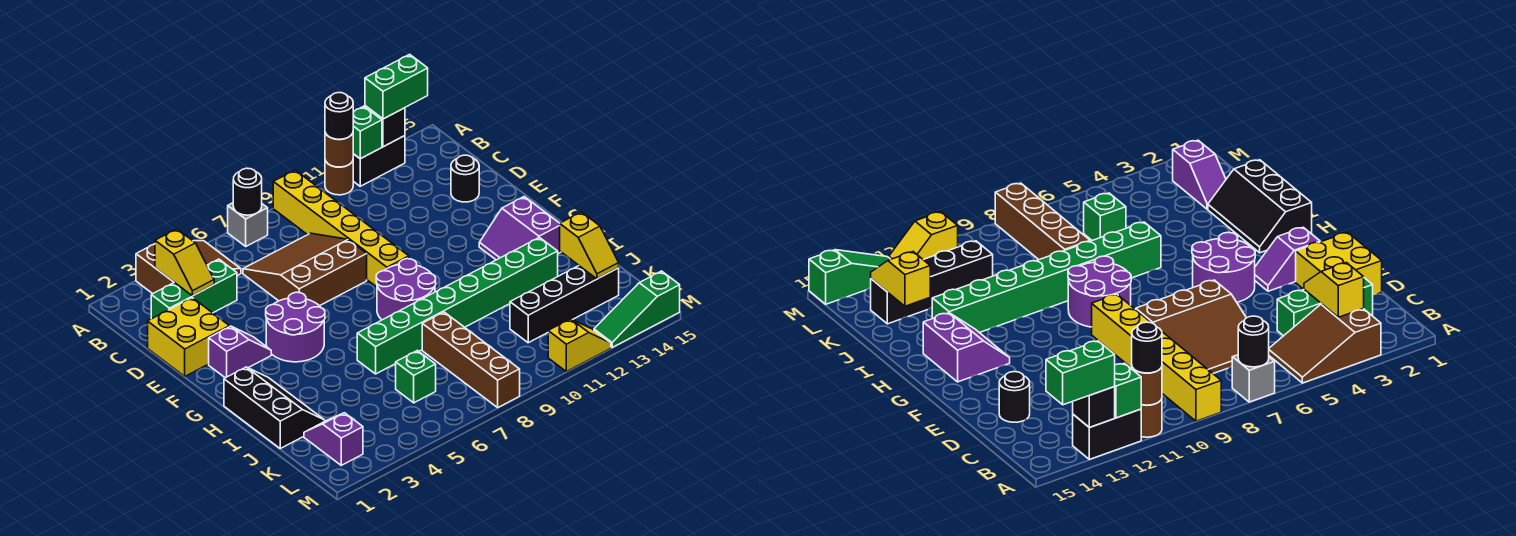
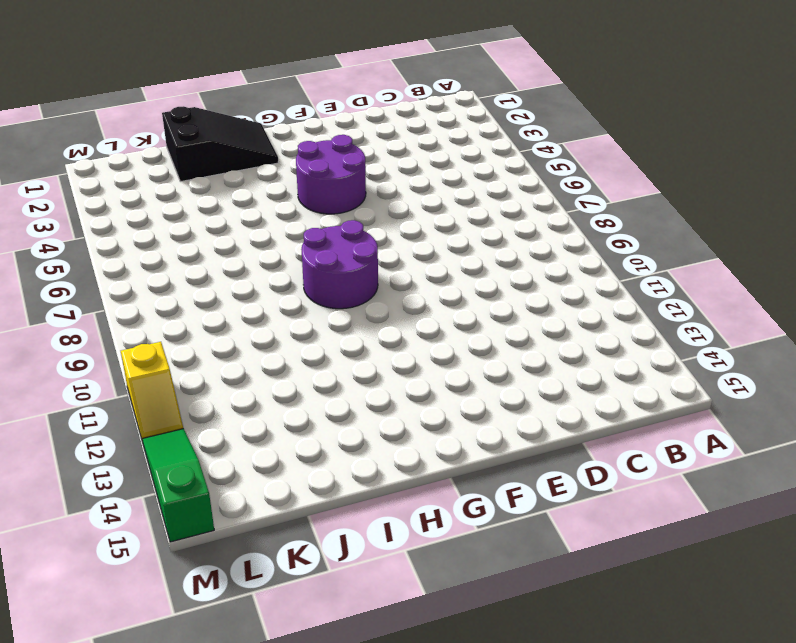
black 2x3 slope [162,106,278,182] -> black 2x3 slope turned to [224,367,325,448]
none -> brown 2x3 slope [136,241,241,294]
none -> grey 1x1 brick [228,203,268,246]
none -> yellow 1x6 brick [273,170,409,287]

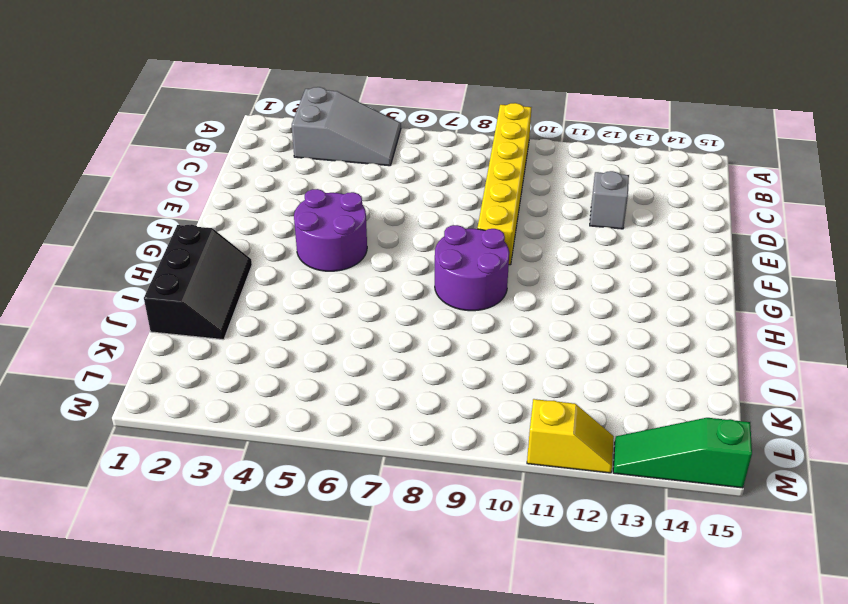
grey 2x3 slope [292,87,401,166] -> brown 2x3 slope [136,241,241,294]
grey 1x1 brick [590,171,629,229] -> grey 1x1 brick moved to [228,203,268,246]
none -> brown 1x1 round brick [325,160,353,195]
none -> black 1x2 brick [353,136,405,186]
none -> green 1x3 brick [151,259,237,319]

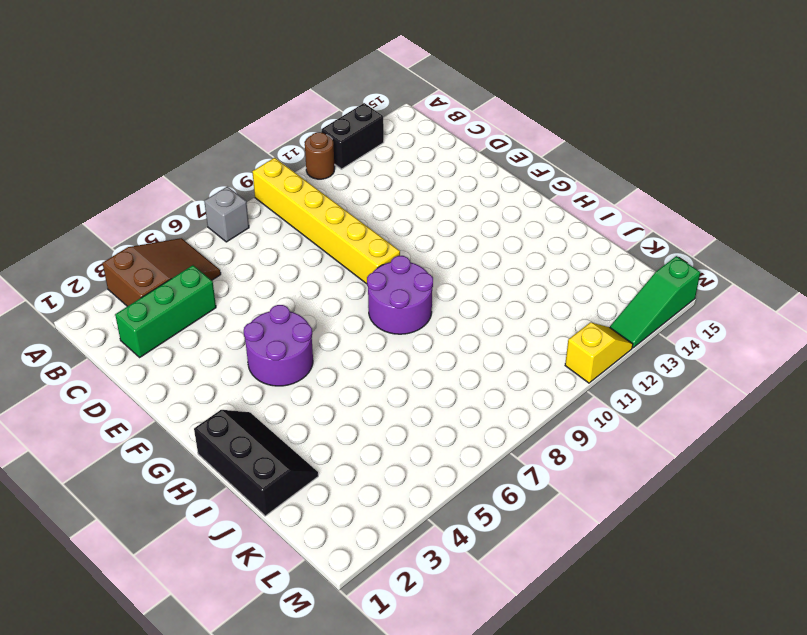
none -> brown 3x3 slope [243,233,367,306]
none -> yellow 2x2 brick [148,298,229,376]
none -> black 1x1 round brick [451,155,479,202]

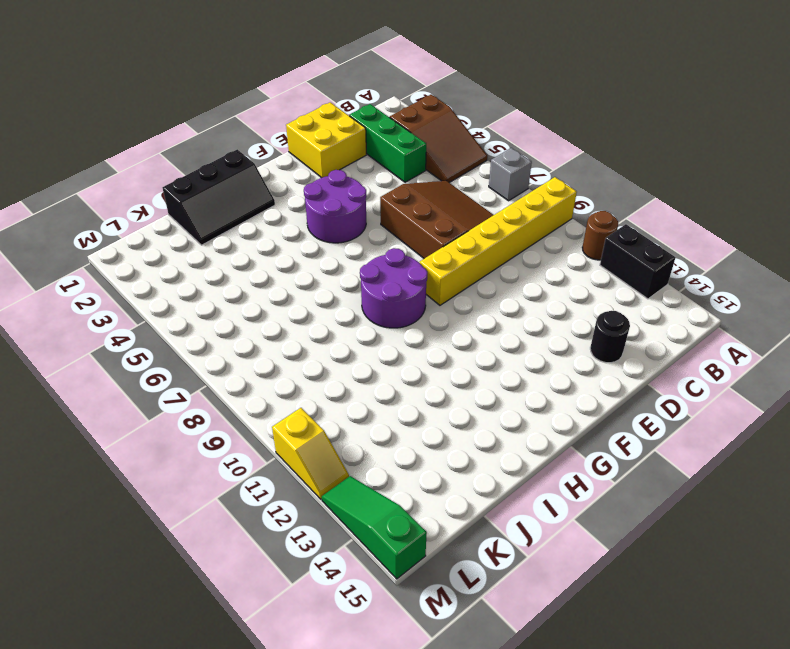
none -> purple 1x2 slope [209,326,271,378]
none -> purple 2x2 slope [479,197,561,260]
none -> green 1x8 brick [357,237,558,374]

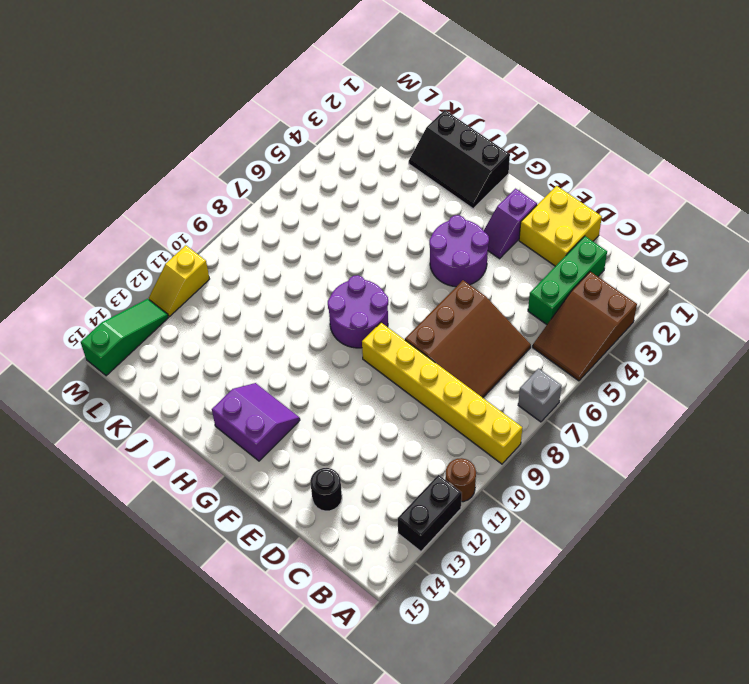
none -> green 1x8 brick [357,237,558,374]
none -> brown 1x4 brick [422,312,520,407]
none -> purple 1x2 slope [304,413,363,465]

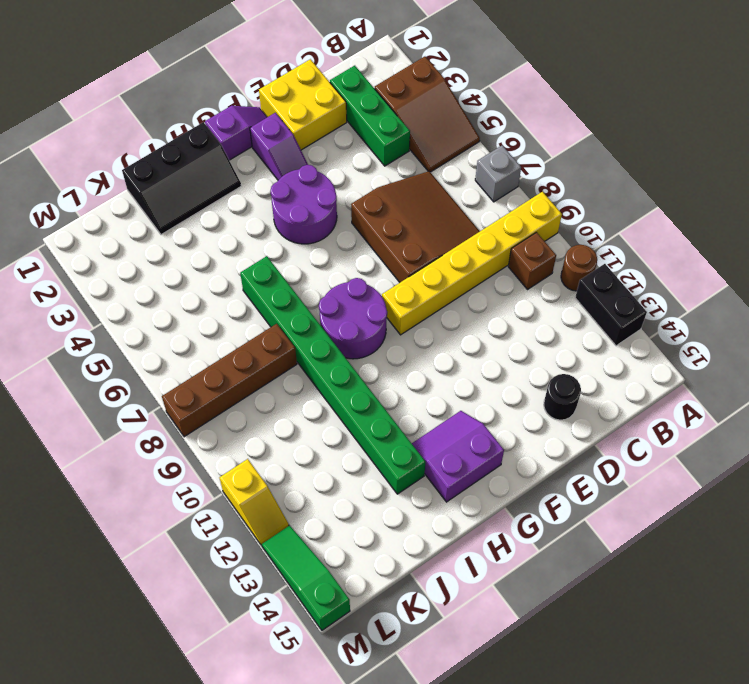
brown 1x1 brick [508,232,556,289] -> none
purple 1x2 slope [205,106,267,160] -> purple 1x2 slope moved to [304,413,363,465]
none -> green 1x1 brick [396,350,436,403]
none -> black 1x4 brick [510,266,619,343]
none -> black 1x1 round brick [233,168,262,215]

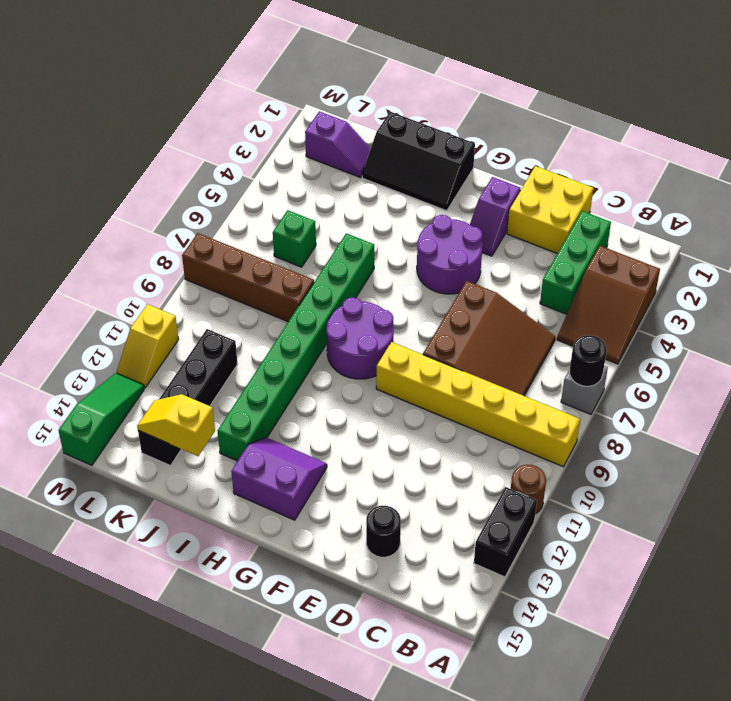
none -> brown 1x1 round brick [325,133,353,167]
none -> green 1x1 brick [353,106,382,159]
none -> black 1x1 brick [365,106,405,147]

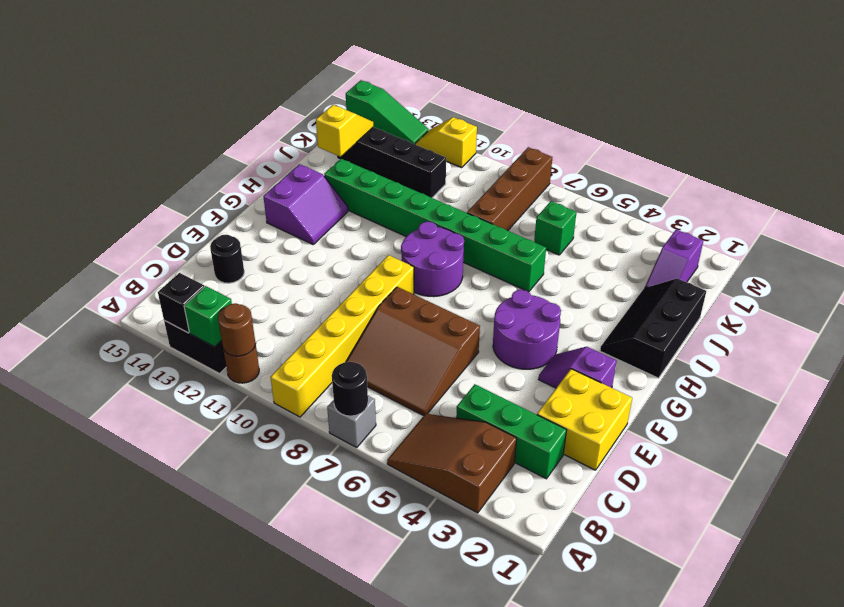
none -> yellow 1x2 slope [155,229,214,296]
none -> black 1x1 round brick [325,93,353,139]
none -> green 1x2 brick [365,54,428,119]

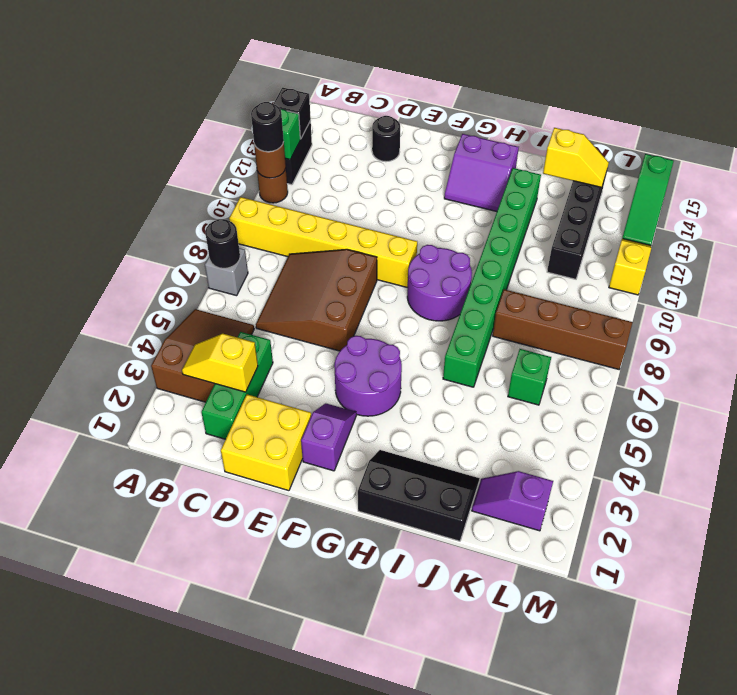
yellow 1x2 slope [182,334,258,392] -> yellow 1x2 slope turned to [155,229,214,296]
none -> green 1x2 brick [365,54,428,119]

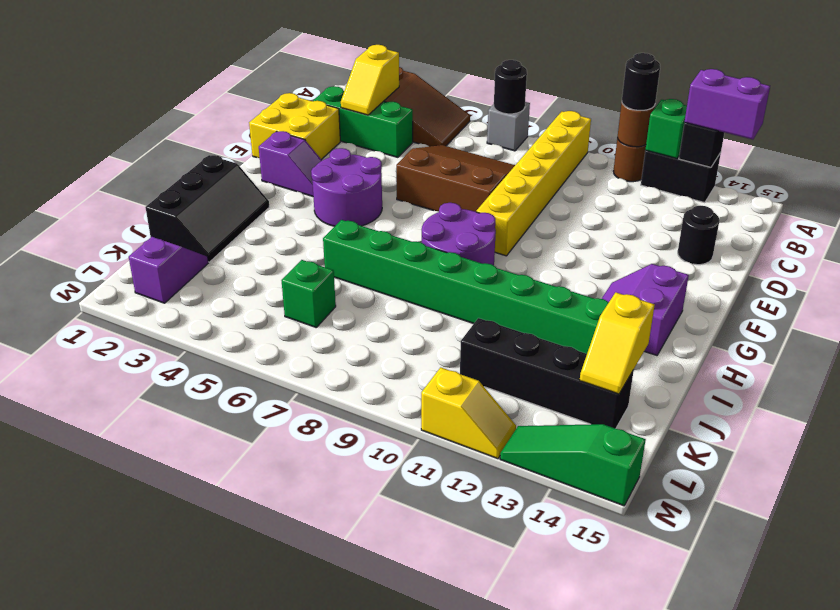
purple 1x2 brick [684,69,770,139] -> green 1x2 brick [365,54,428,119]
none -> brown 1x4 brick [422,312,520,407]

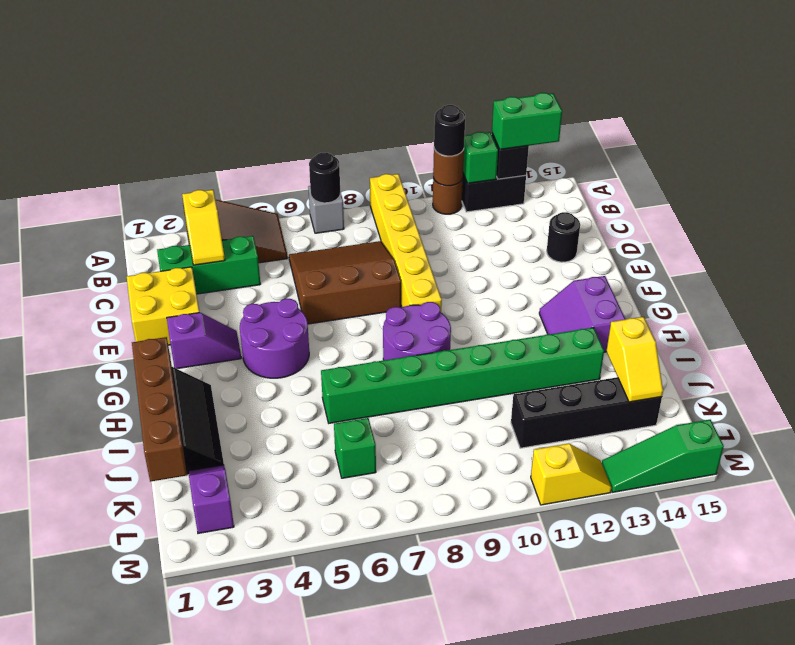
brown 1x4 brick [132,337,187,482] -> brown 1x4 brick moved to [422,312,520,407]

